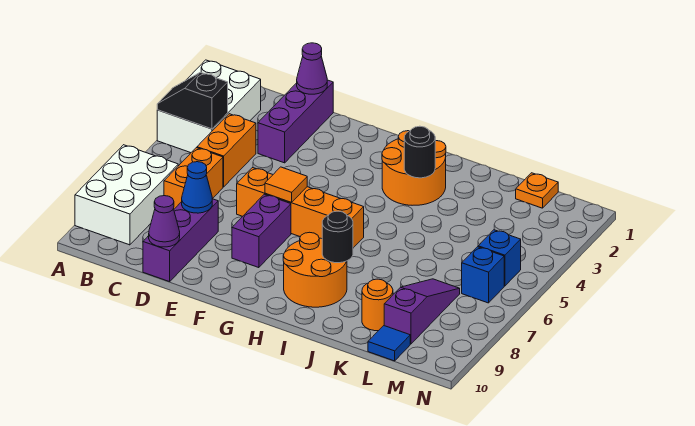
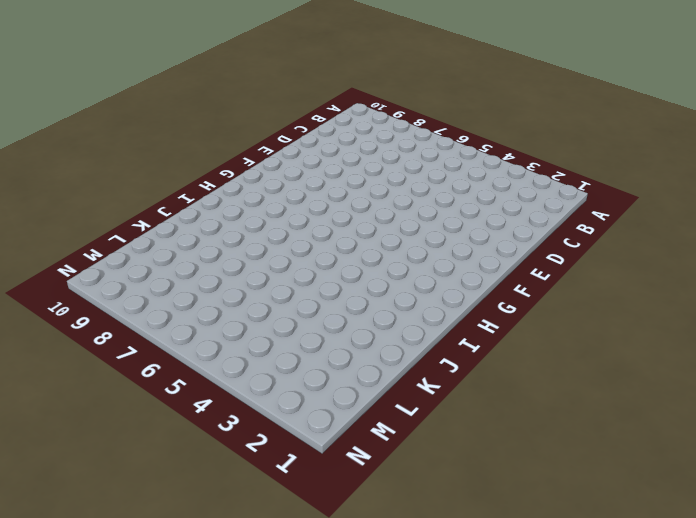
none -> white 2x3 brick [157,60,261,153]
none -> white 2x3 brick [75,145,178,245]
none -> orange 1x2 brick [197,114,256,187]

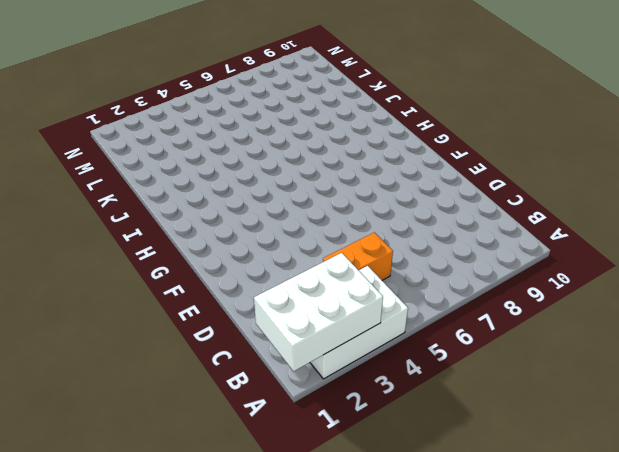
white 2x3 brick [254,253,383,371] -> white 2x3 brick moved to [75,145,178,245]
none -> orange 1x2 brick [164,148,223,209]
none -> purple 1x3 brick [258,80,333,163]
none -> purple 1x3 brick [143,199,218,282]

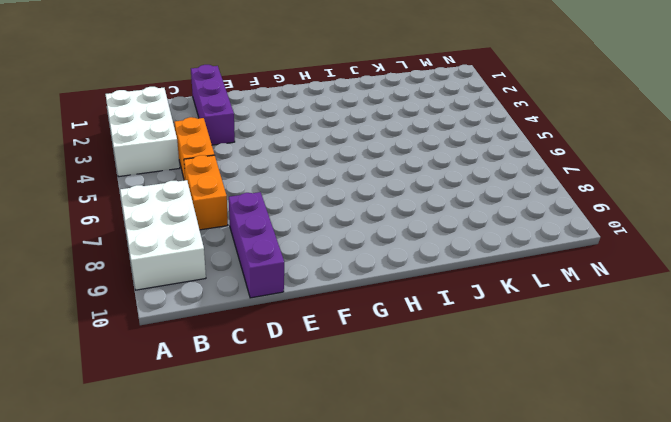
none -> orange 1x4 brick [237,168,364,248]
none -> purple 1x2 brick [232,194,291,268]
none -> orange 2x2 round brick [382,131,446,205]

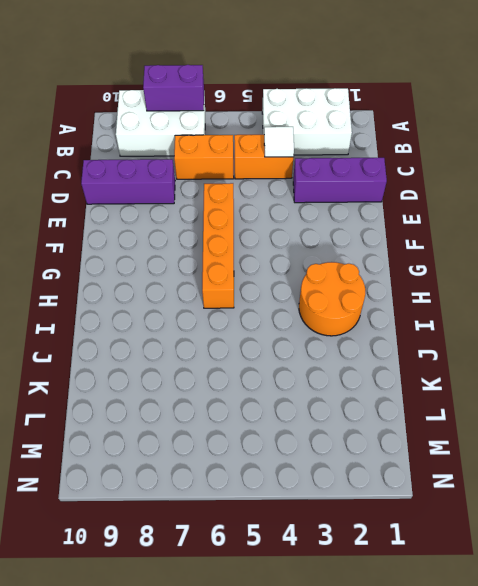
purple 1x2 brick [143,65,204,111] -> purple 1x2 brick moved to [232,194,291,268]
white 1x1 tile [264,127,294,157] -> none
none -> orange 2x2 round brick [283,232,347,307]
none -> orange 1x1 round brick [362,279,393,331]
none -> orange 1x1 plate [516,173,558,208]

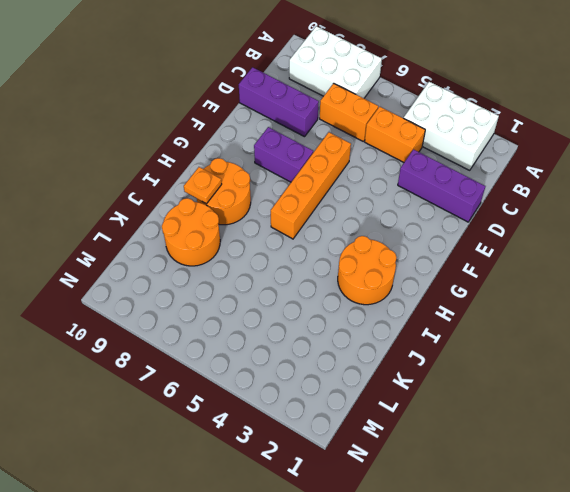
orange 1x1 plate [184,167,222,204] -> orange 1x1 plate moved to [516,173,558,208]
orange 2x2 round brick [162,198,220,266] -> orange 1x1 round brick [362,279,393,331]
none -> purple 1x3 slope [384,279,460,344]
none -> blue 1x1 tile [368,326,410,361]
none -> blue 1x1 brick [478,230,521,286]

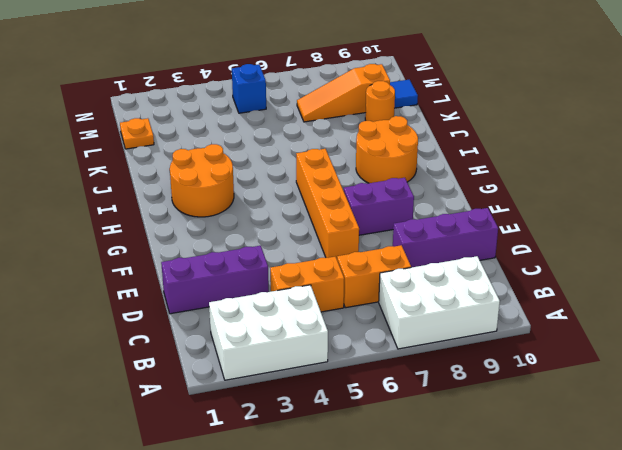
orange 1x3 slope [297,64,390,122] -> purple 1x3 slope [384,279,460,344]
none -> blue 1x1 brick [462,247,504,303]
none -> black 1x2 slope [157,72,228,129]
none -> purple 1x1 cone [297,43,327,94]

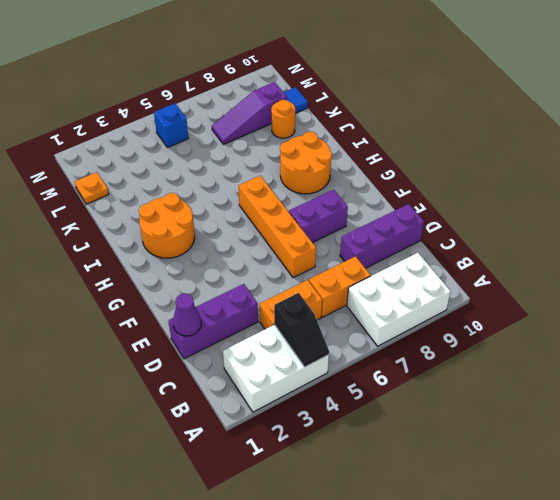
none -> blue 1x1 brick [462,247,504,303]
none -> blue 1x1 cone [182,162,212,213]
none -> purple 1x1 cone [149,196,180,247]

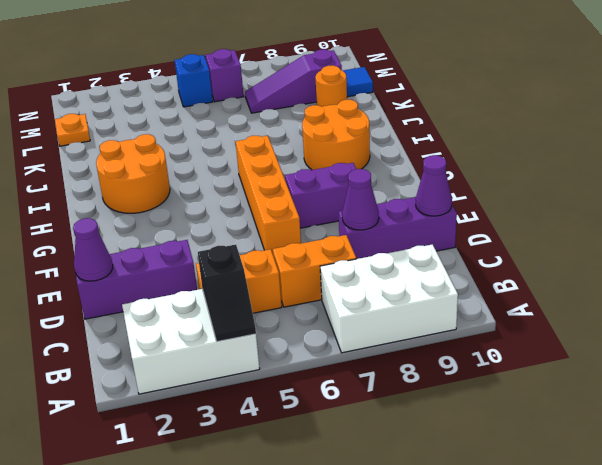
purple 1x1 cone [342,169,379,230] -> blue 1x1 cone [182,162,212,213]
purple 1x1 brick [206,49,244,102] -> blue 1x1 brick [462,247,504,303]
none -> orange 1x1 tile [265,167,307,203]
none -> black 1x1 round brick [404,126,435,178]
none -> black 1x1 round brick [322,211,353,263]

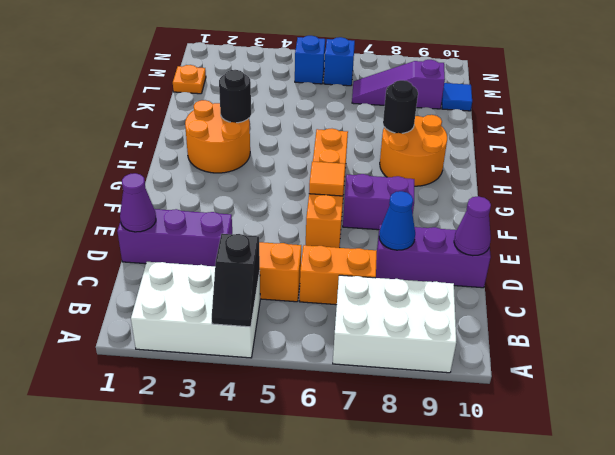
none -> orange 1x1 round brick [362,279,393,331]

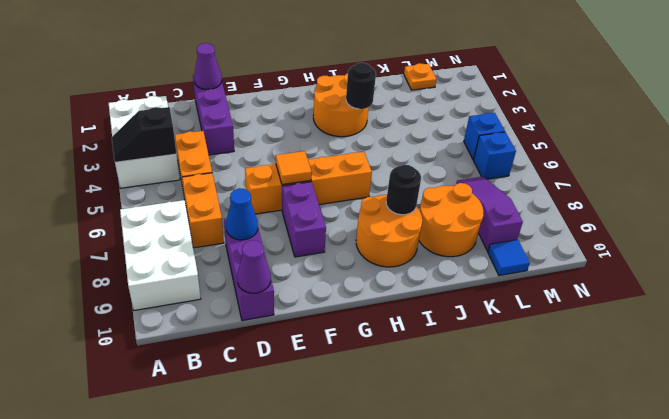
orange 2x2 round brick [419,183,483,257] -> orange 1x1 round brick [362,279,393,331]

